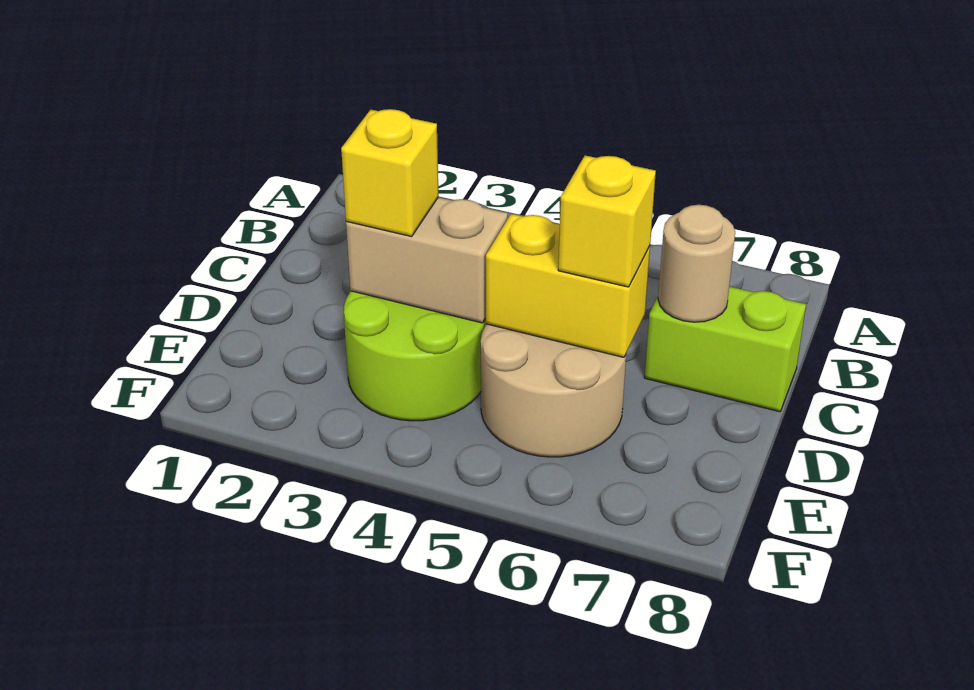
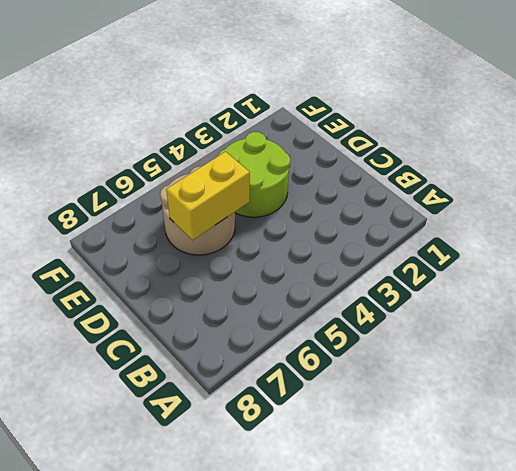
none -> lime 1x2 brick [644,286,806,412]
none -> tan 1x1 round brick [658,205,735,322]

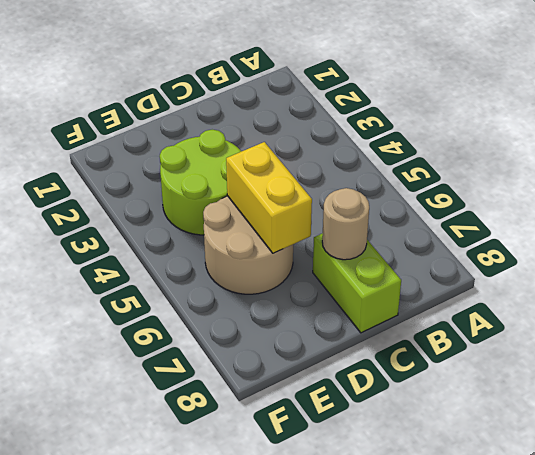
none -> tan 1x2 brick [346,197,508,323]
none -> yellow 1x1 brick [341,109,439,237]

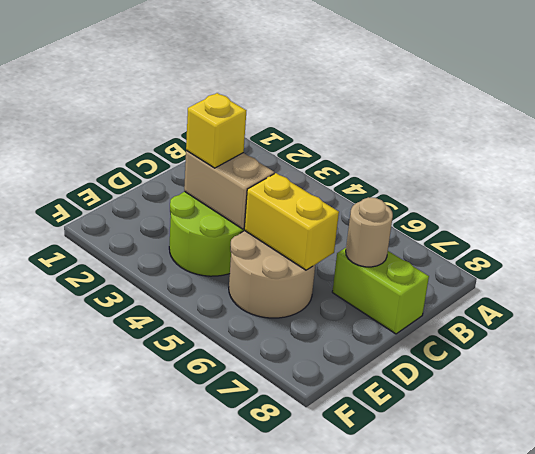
none -> yellow 1x1 brick [558,155,656,287]

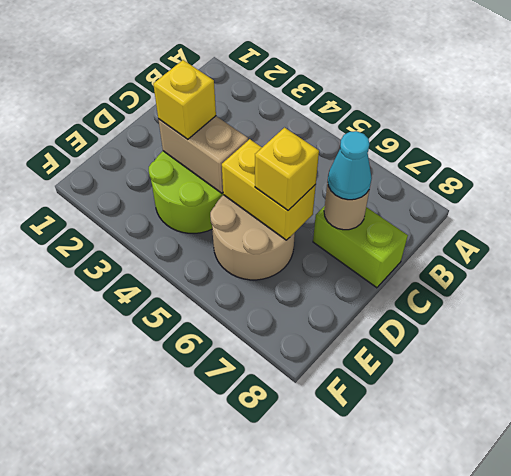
cyan 1x1 cone [328,131,372,200] -> none

